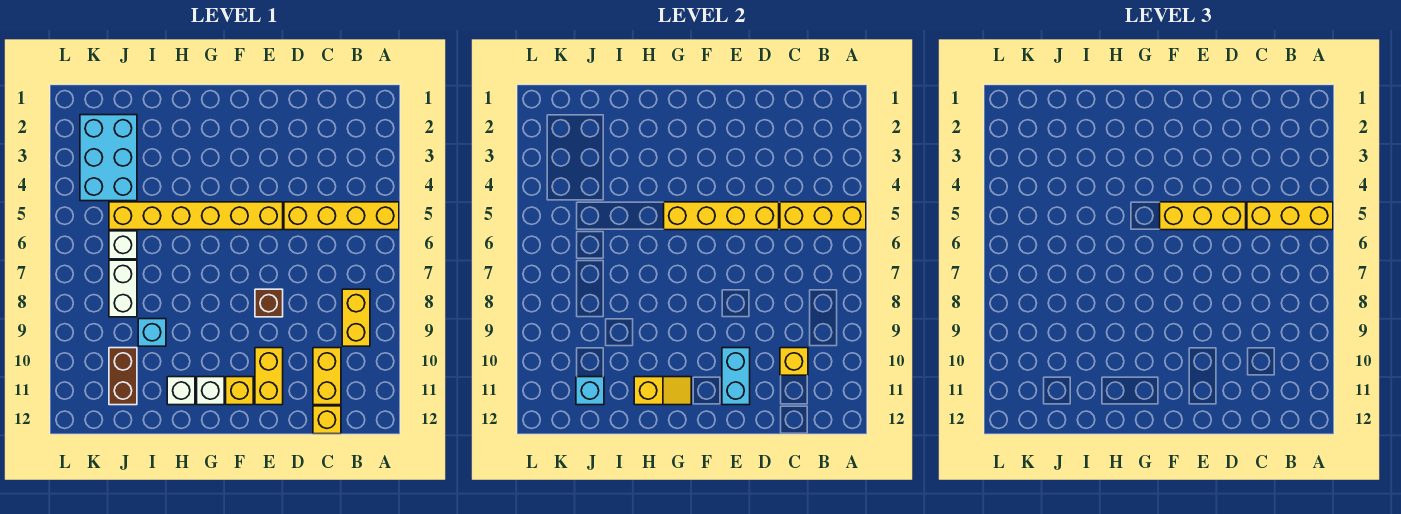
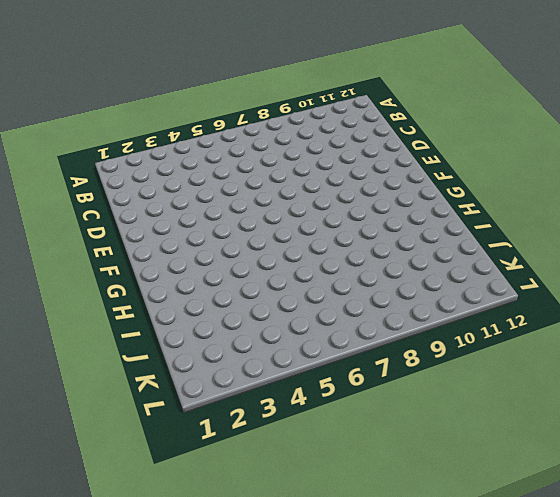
none -> yellow 1x4 brick [284,202,399,230]
none -> yellow 1x2 brick [342,289,370,346]
none -> yellow 1x2 brick [313,348,341,405]

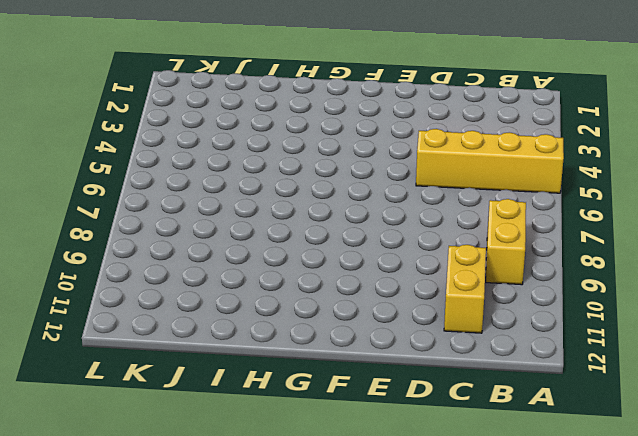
none -> yellow 1x1 brick [313,406,341,434]
none -> yellow 1x6 brick [109,202,283,230]
none -> brown 1x1 brick [255,289,283,317]

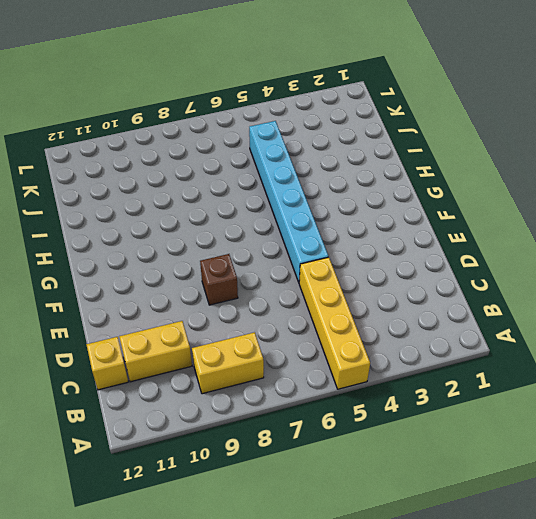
cyan 1x6 brick [249,121,329,282] -> yellow 1x6 brick [109,202,283,230]
none -> yellow 1x2 brick [255,348,283,405]
none -> yellow 1x1 brick [226,377,253,405]
none -> white 1x1 brick [197,377,224,405]

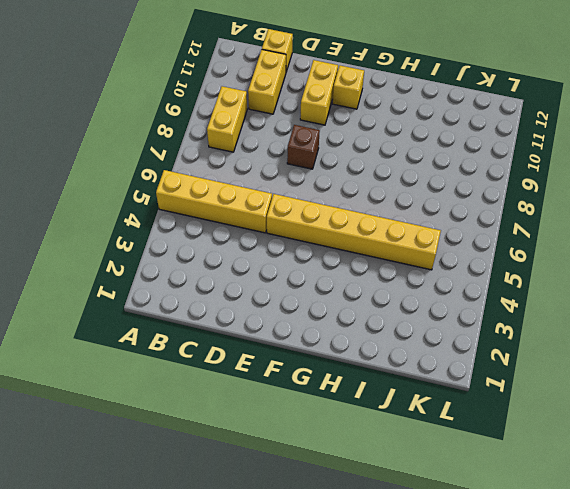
none -> white 1x1 brick [197,377,224,405]
none -> white 1x1 brick [167,377,195,405]
none -> cyan 1x1 brick [138,319,166,346]

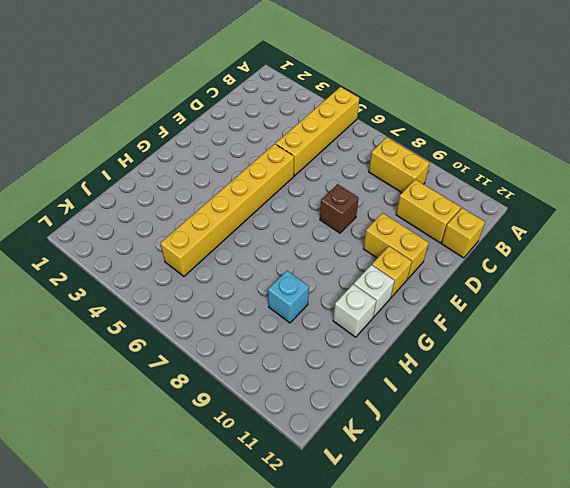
none -> cyan 2x3 brick [80,115,137,201]
none -> white 1x1 brick [109,231,137,259]
none -> white 1x2 brick [109,260,137,317]

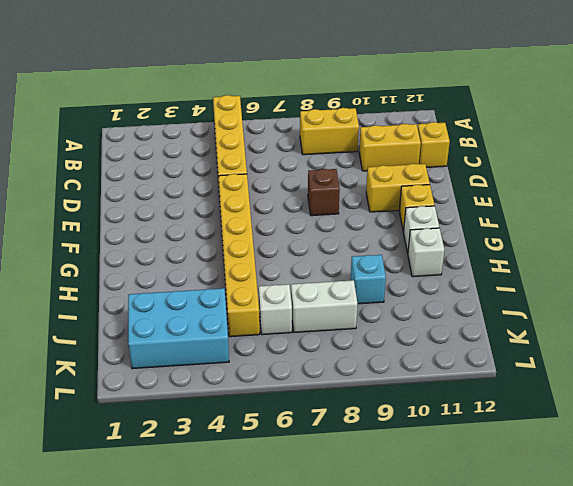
none -> brown 1x2 brick [109,348,137,405]
none -> yellow 1x3 brick [780,202,866,230]
none -> yellow 1x1 brick [780,348,808,375]

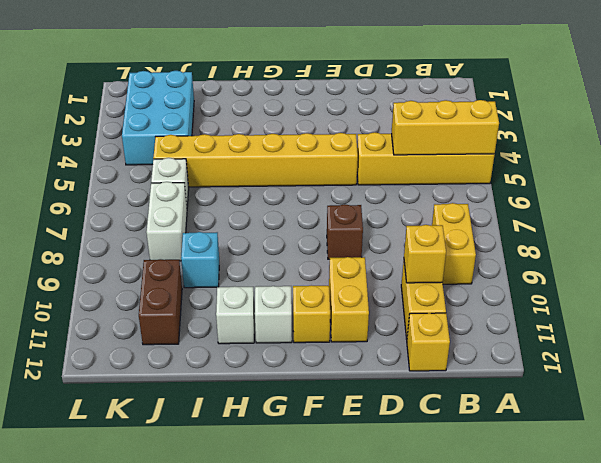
none -> yellow 1x4 brick [664,202,779,230]
none -> cyan 1x2 brick [722,348,750,405]
none -> yellow 1x2 slope [634,377,691,405]

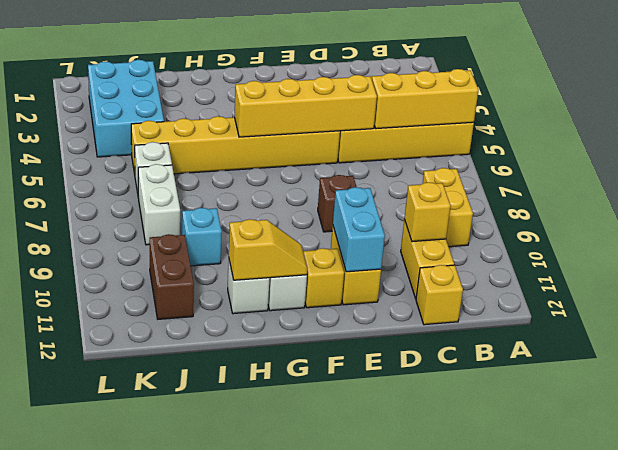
none -> cyan 1x1 brick [576,377,604,405]
none -> yellow 1x3 brick [1247,202,1333,230]
none -> yellow 1x3 brick [1160,202,1246,230]

